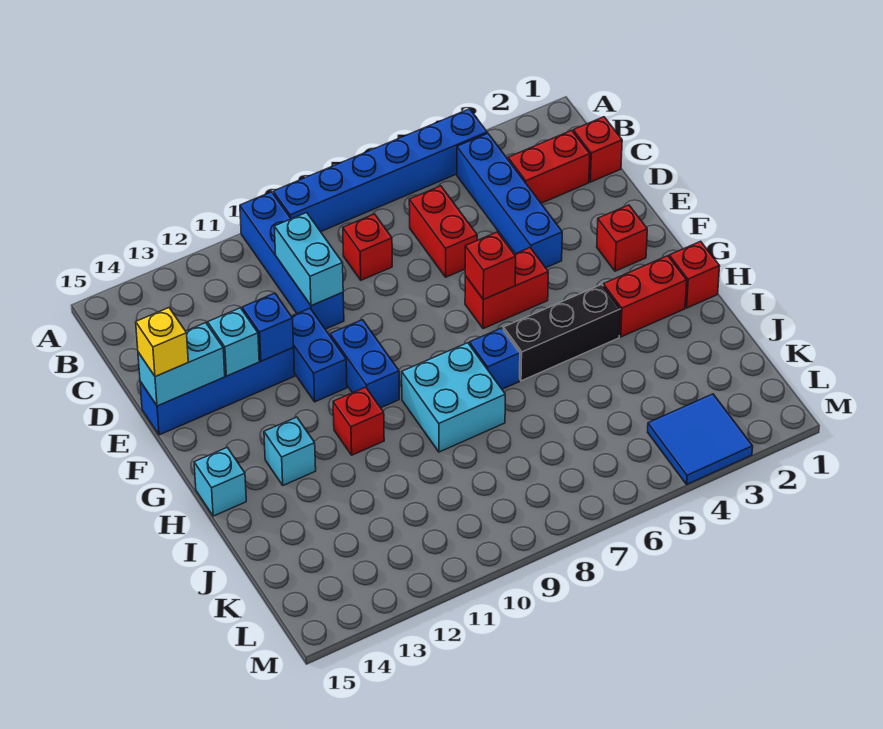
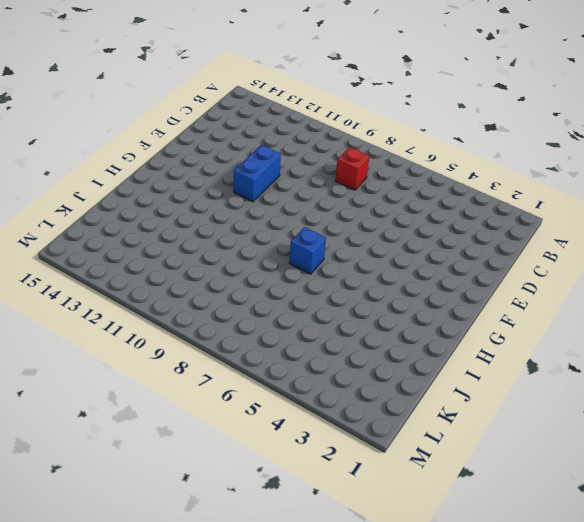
none -> blue 1x6 brick [273,109,487,232]
none -> blue 1x4 brick [240,192,344,329]
none -> blue 1x4 brick [457,133,562,268]

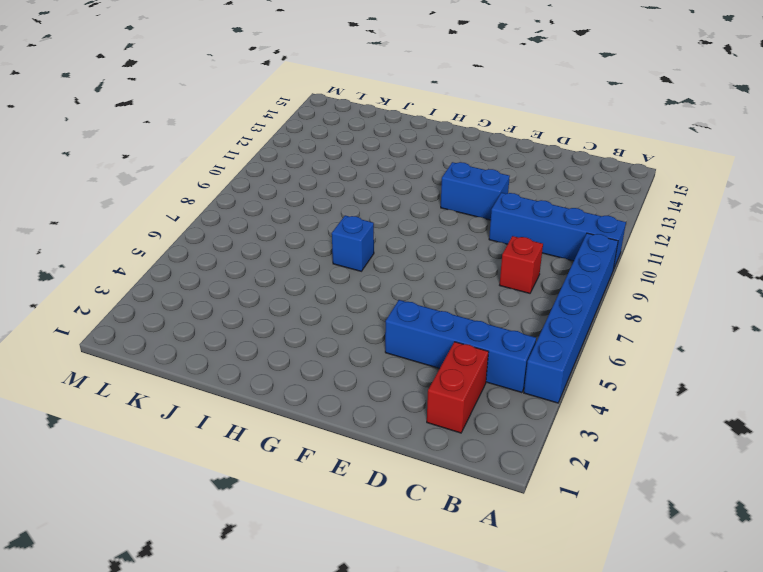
none -> red 1x1 brick [573,117,622,182]
none -> red 1x2 brick [409,186,477,277]
none -> blue 1x4 brick [140,348,295,435]

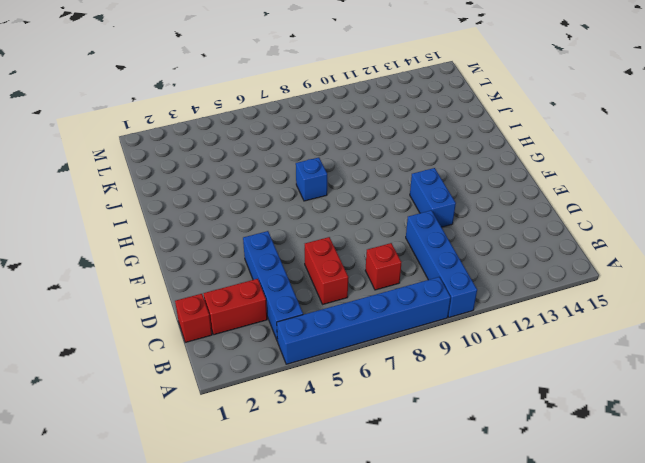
none -> blue 1x4 brick [140,348,295,435]
none -> red 1x1 brick [597,205,647,271]
none -> red 1x2 brick [465,248,548,329]

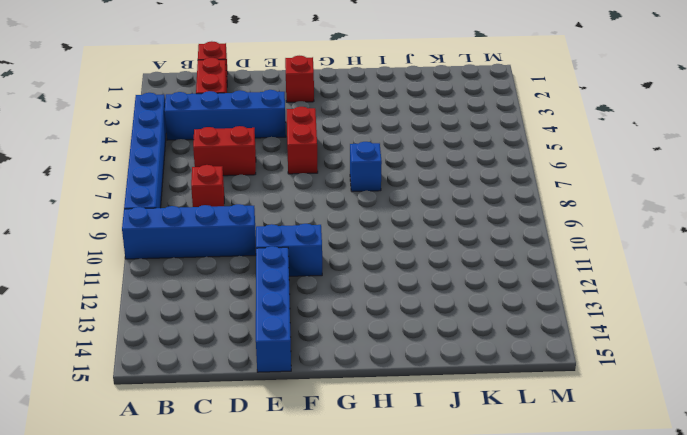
none -> blue 1x2 brick [330,320,399,408]
none -> red 1x1 brick [669,241,720,308]
none -> red 1x2 brick [603,256,687,337]

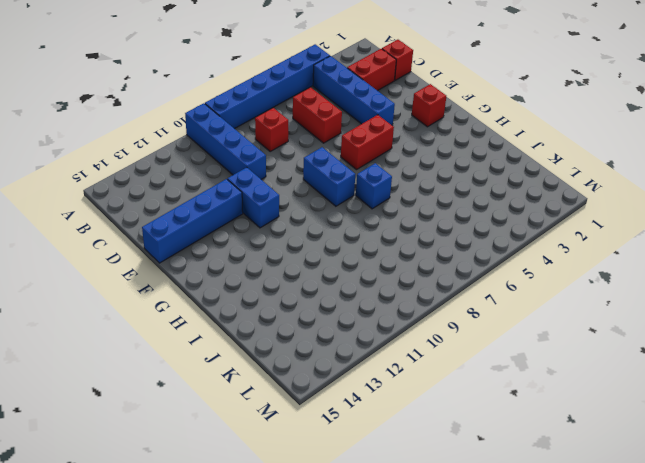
blue 1x2 brick [303,147,355,206] -> blue 1x2 brick moved to [330,320,399,408]
none -> red 1x1 brick [669,241,720,308]
none -> red 1x2 brick [603,256,687,337]
none -> black 1x3 brick [503,284,620,381]

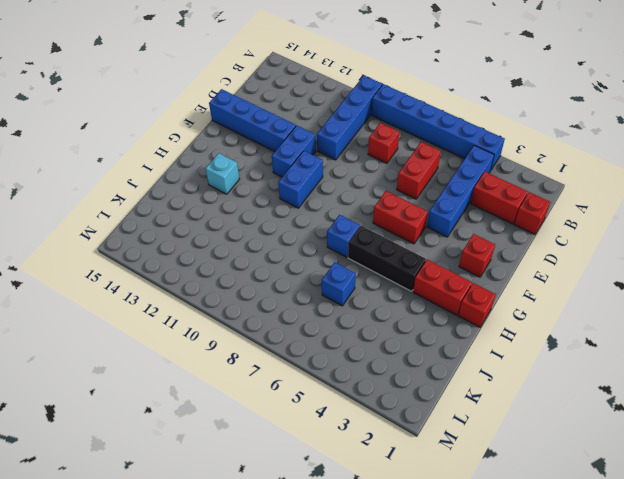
blue 1x1 brick [322,262,356,306] -> blue 1x1 brick moved to [242,293,294,361]
none -> cyan 2x2 brick [402,343,505,452]
none -> red 1x1 brick [333,387,384,455]
none -> cyan 1x1 brick [194,447,246,516]

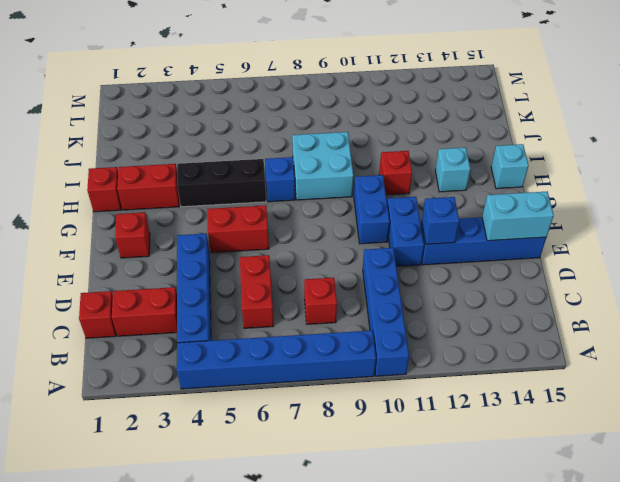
none -> blue 2x2 tile [648,394,753,484]
none -> cyan 1x2 brick [274,213,343,306]
none -> cyan 1x1 brick [208,308,259,376]

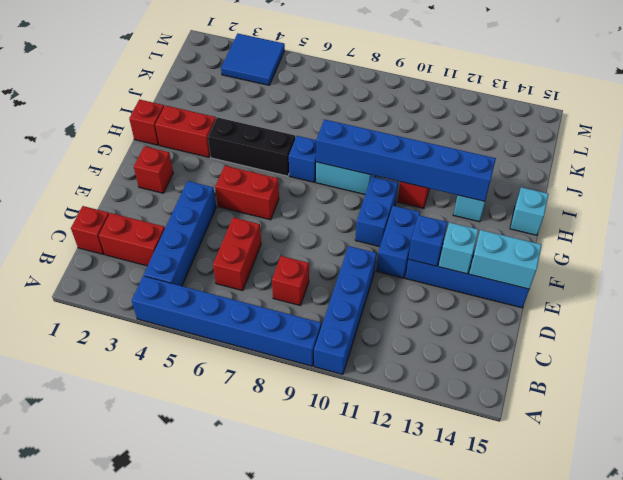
blue 1x6 brick [316,119,496,201] -> none
none -> cyan 1x2 brick [274,213,343,306]
none -> red 1x1 brick [465,232,516,300]
none -> yellow 1x1 brick [136,308,188,377]

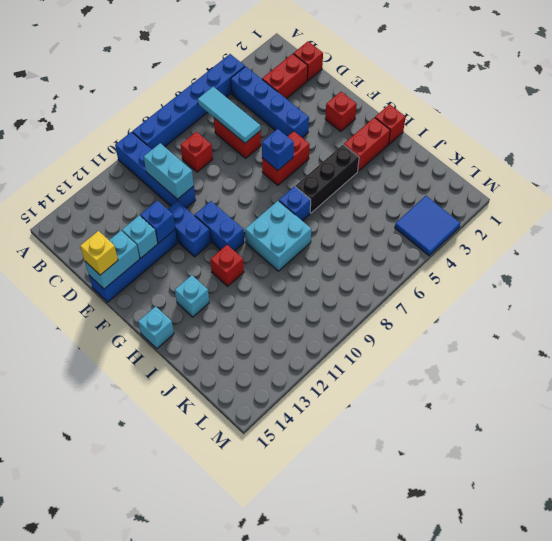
cyan 1x3 tile [198,87,261,143] -> none
blue 1x1 brick [262,129,294,170] -> red 1x1 brick [465,232,516,300]

